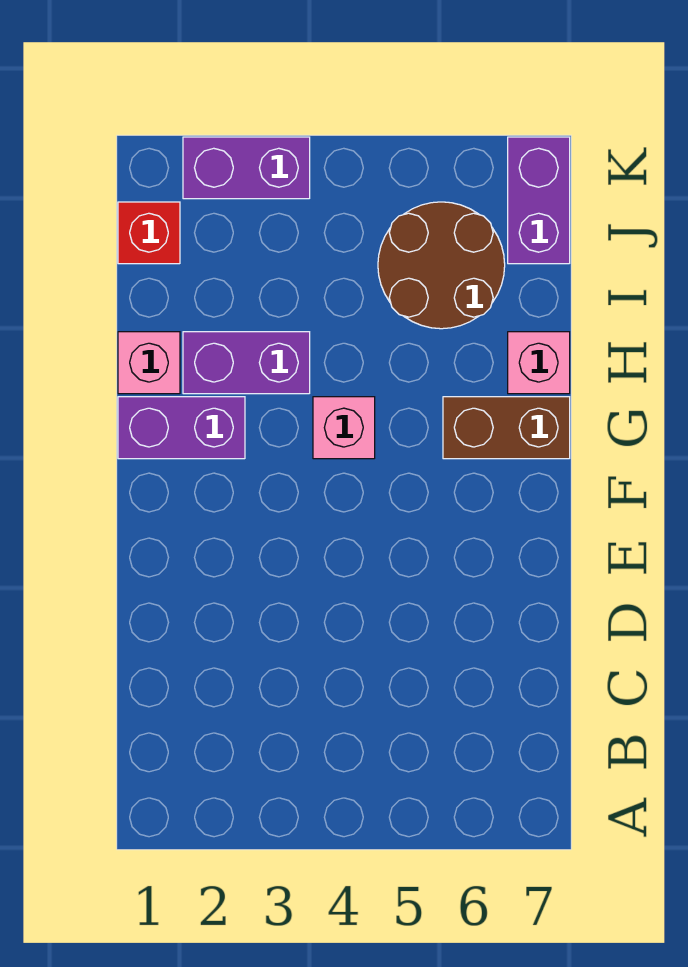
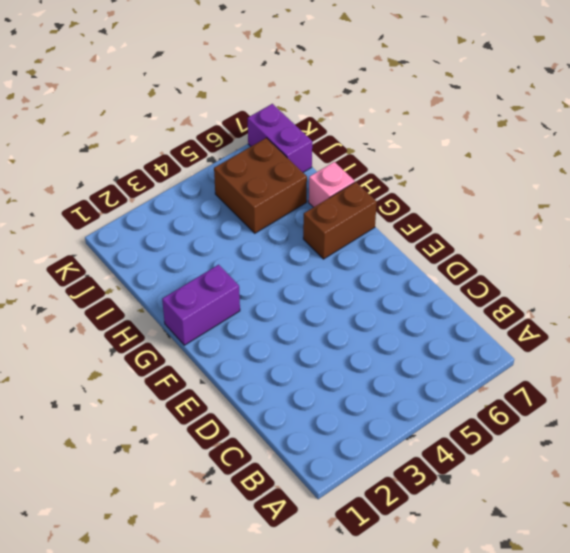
brown 2x2 brick [214,138,307,233] -> brown 2x2 round brick [378,202,505,329]
none -> pink 1x1 brick [313,397,375,459]
none -> pink 1x1 brick [118,332,180,394]

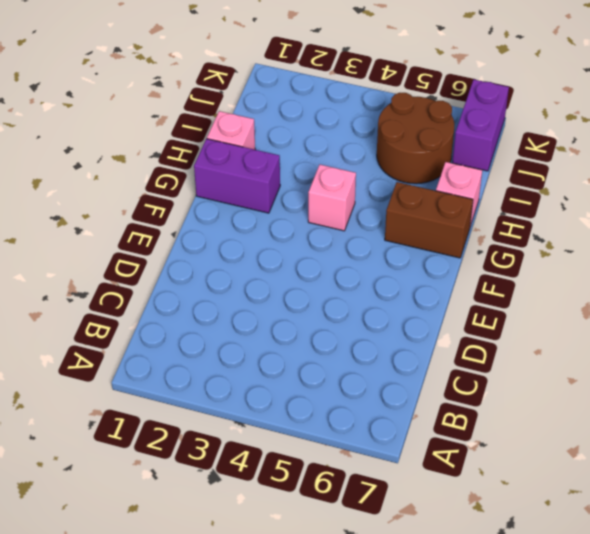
none -> purple 1x2 brick [183,332,310,394]
none -> red 1x1 brick [118,202,180,264]

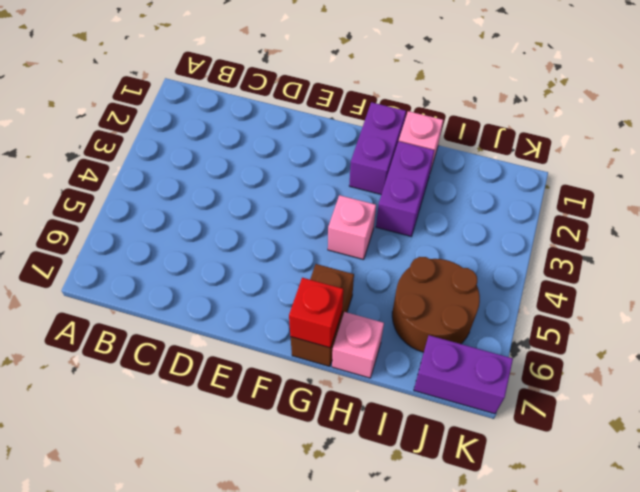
red 1x1 brick [289,278,343,348] -> red 1x1 brick moved to [118,202,180,264]
none -> purple 1x2 brick [183,137,310,199]

